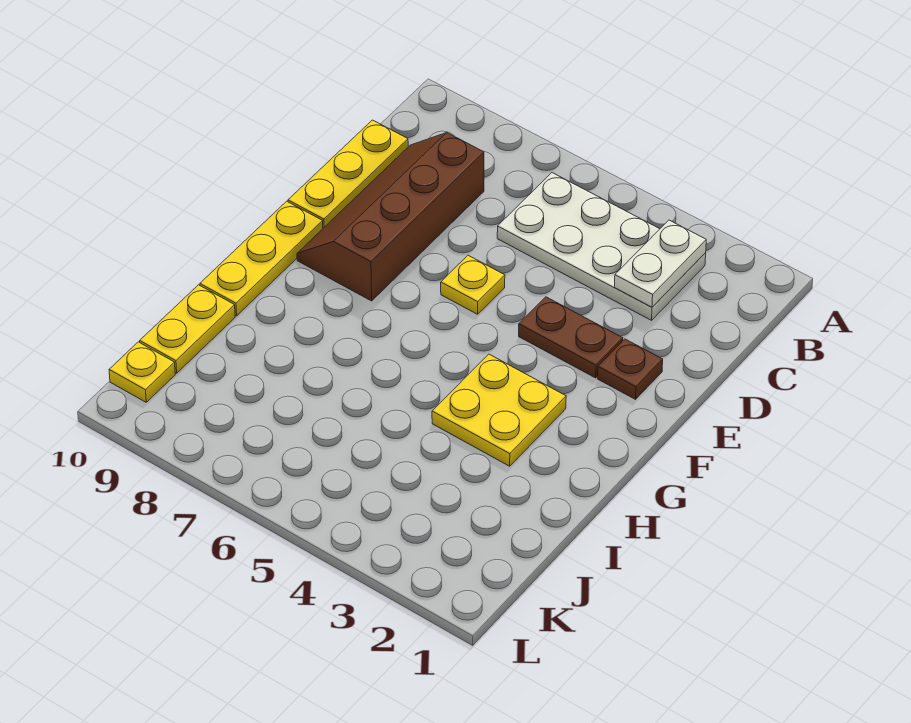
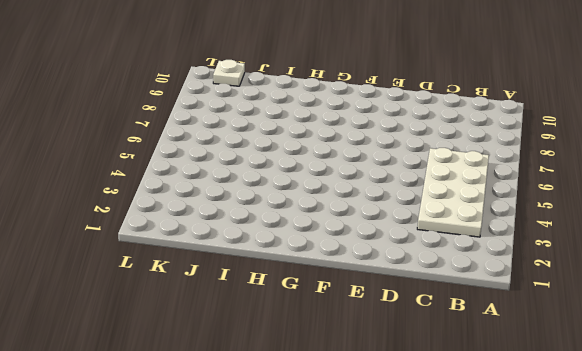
white 1x1 plate [213,60,245,86] -> yellow 1x1 plate [109,342,175,402]
none -> brown 2x4 slope [297,133,484,301]
none -> yellow 1x3 plate [288,120,408,228]

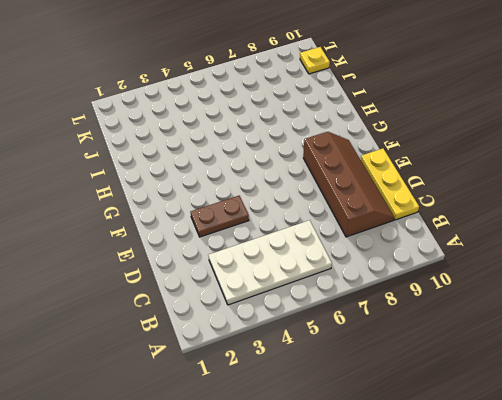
none -> brown 1x1 plate [598,339,663,399]
none -> yellow 1x1 plate [441,255,505,314]

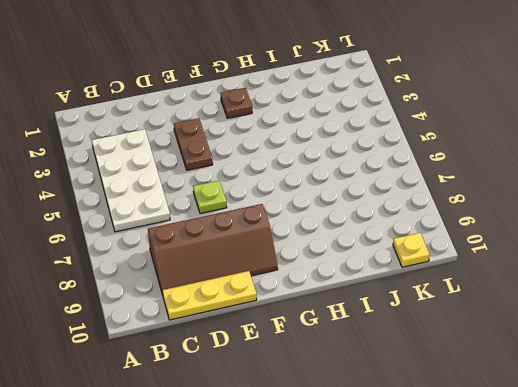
lime 1x1 plate [193,181,227,214] -> yellow 1x1 plate [441,255,505,314]
brown 1x1 plate [221,88,252,118] -> brown 1x1 plate moved to [598,339,663,399]
none -> yellow 1x3 plate [200,201,323,316]
none -> yellow 2x2 plate [432,354,566,466]

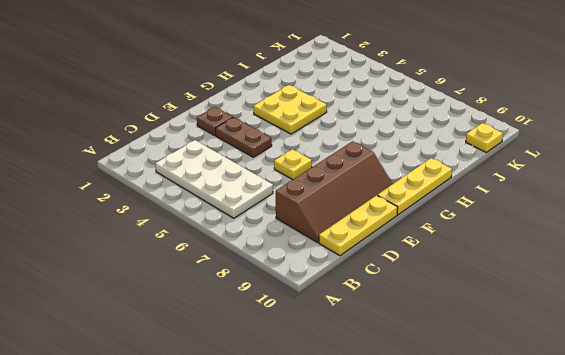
none -> yellow 1x2 plate [140,285,235,373]
none -> white 1x2 plate [614,220,706,307]

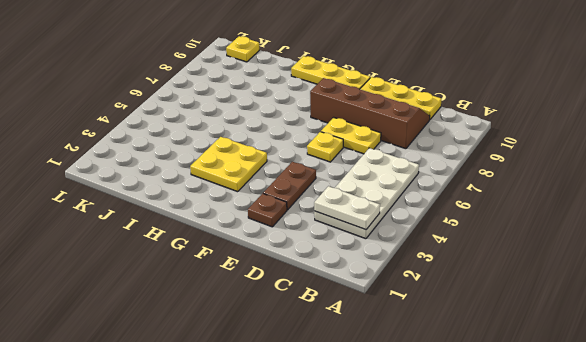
yellow 1x2 plate [321,117,381,154] -> yellow 1x2 plate moved to [140,285,235,373]

